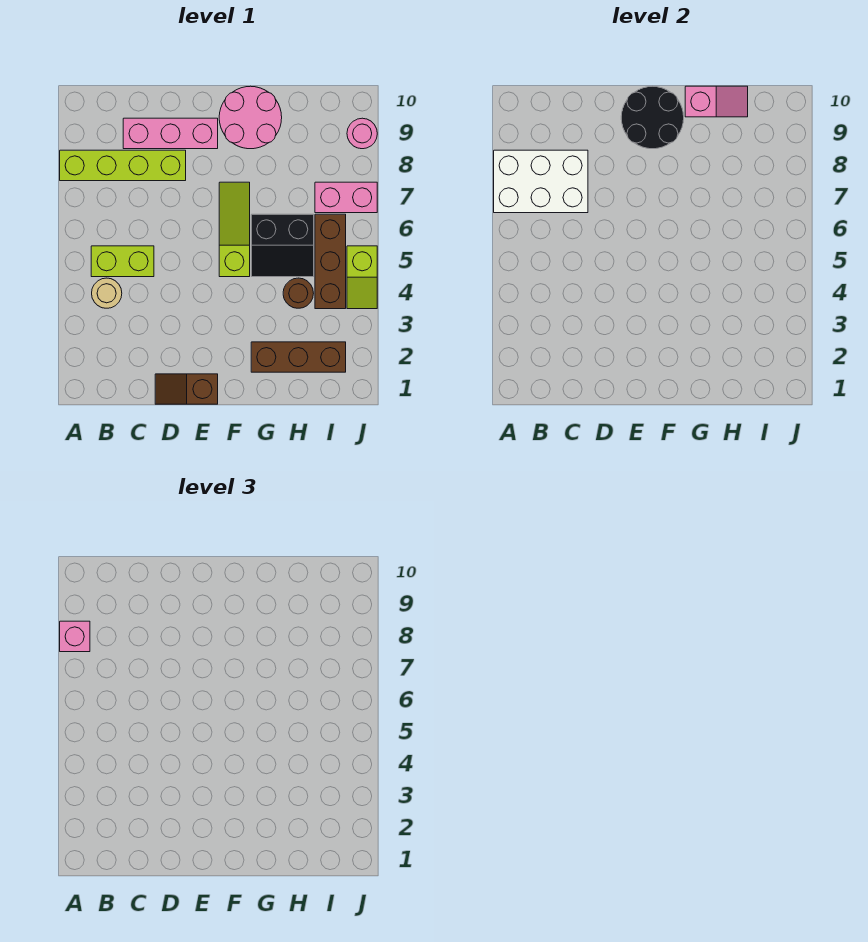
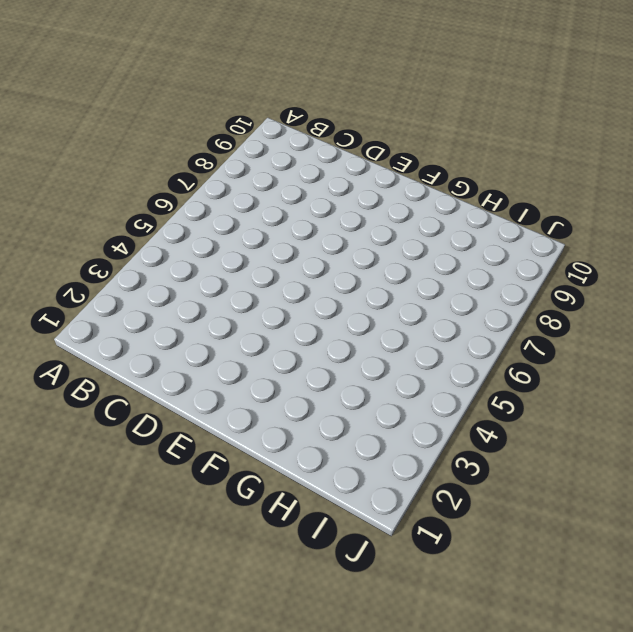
none -> lime 1x4 brick [60,150,186,181]
none -> tan 1x1 round brick [92,278,122,308]
none -> lime 1x2 brick [91,246,154,277]

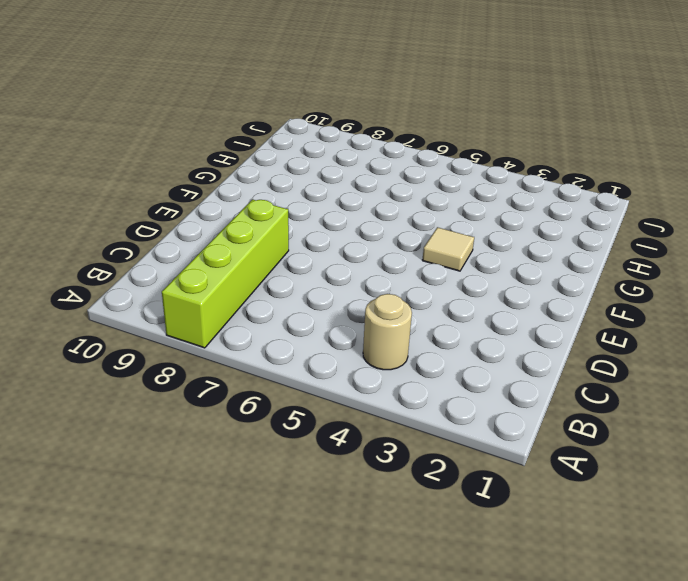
tan 1x1 tile [422,227,474,271] -> none
none -> lime 1x2 brick [91,246,154,277]
none -> pink 1x3 brick [123,118,218,149]
none -> brown 1x2 slope [155,374,218,404]

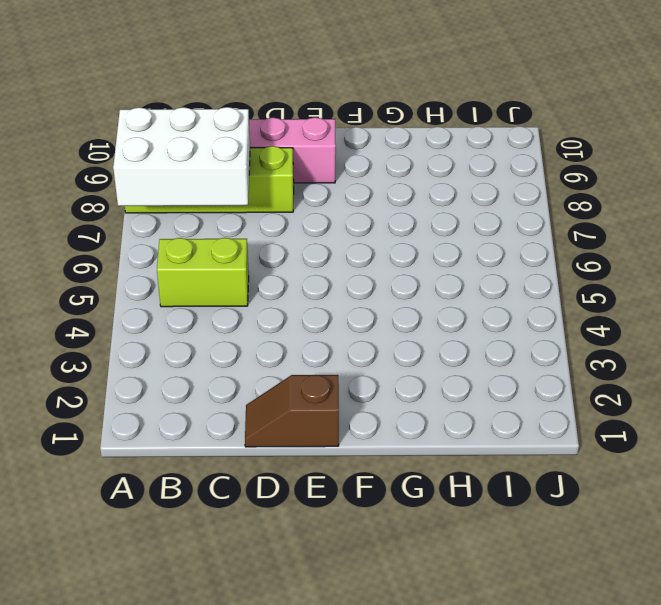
none -> tan 1x1 round brick [92,278,122,308]
none -> lime 1x3 slope [219,182,250,277]
none -> pink 2x2 round brick [219,86,282,149]

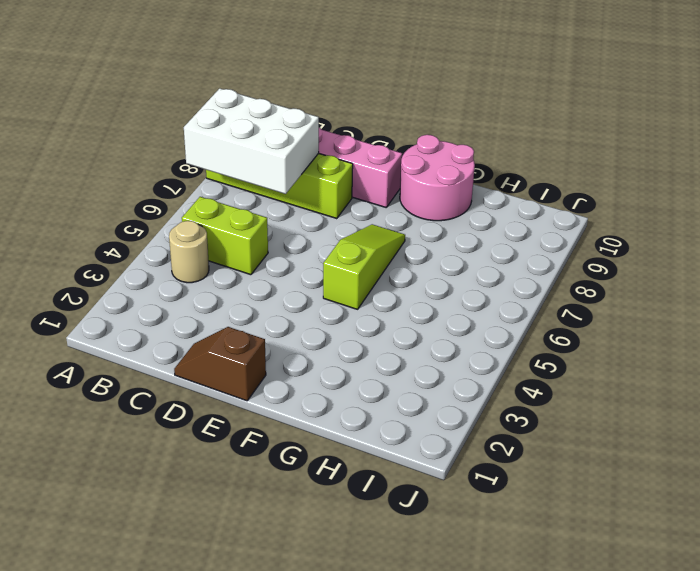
none -> brown 1x3 brick [251,342,346,372]
none -> black 2x2 slope [251,214,314,277]
none -> brown 1x1 round brick [283,278,314,308]

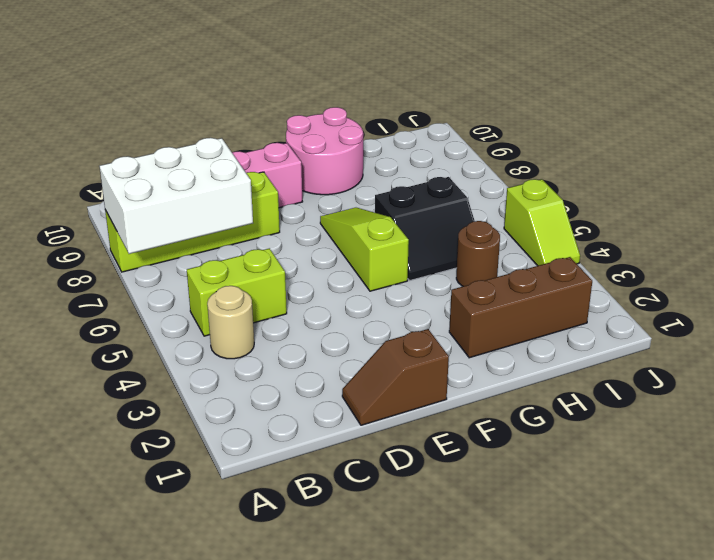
none -> brown 1x3 brick [315,214,346,309]
none -> pink 1x2 brick [315,182,377,213]
none -> pink 1x1 round brick [347,118,377,149]

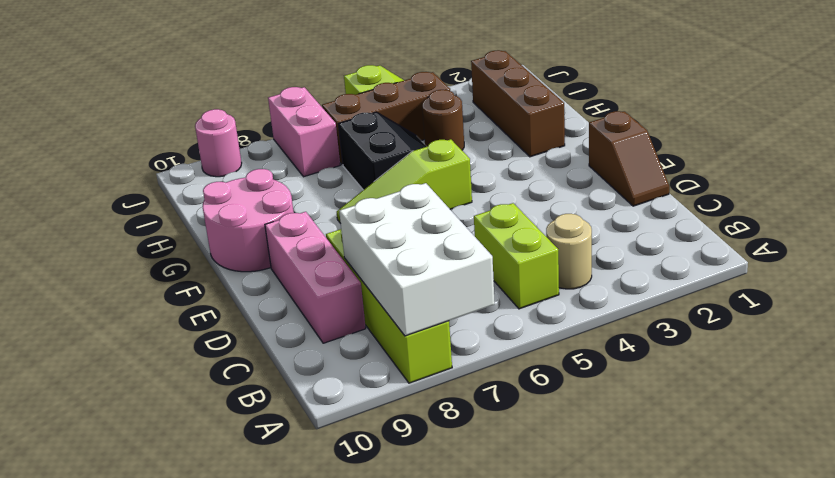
none -> black 2x2 round brick [621,86,684,149]
none -> pink 1x2 slope [685,86,748,117]
none -> pink 1x1 brick [60,621,90,652]

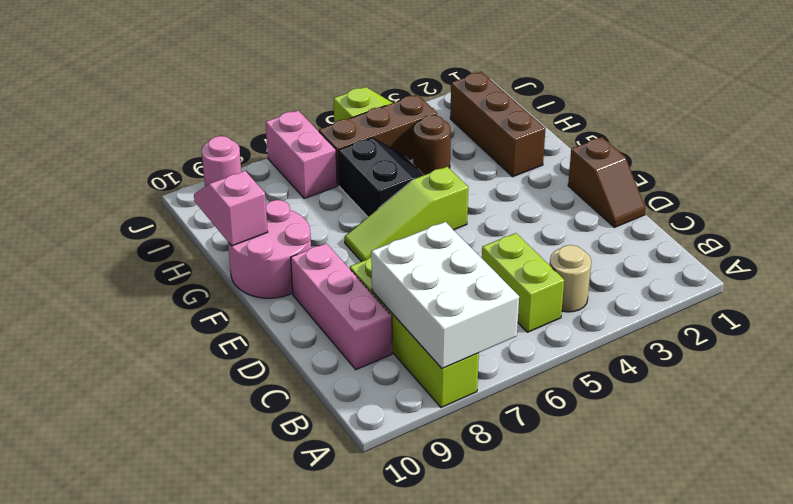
none -> black 2x2 round brick [621,86,684,149]
none -> pink 1x1 brick [60,621,90,652]

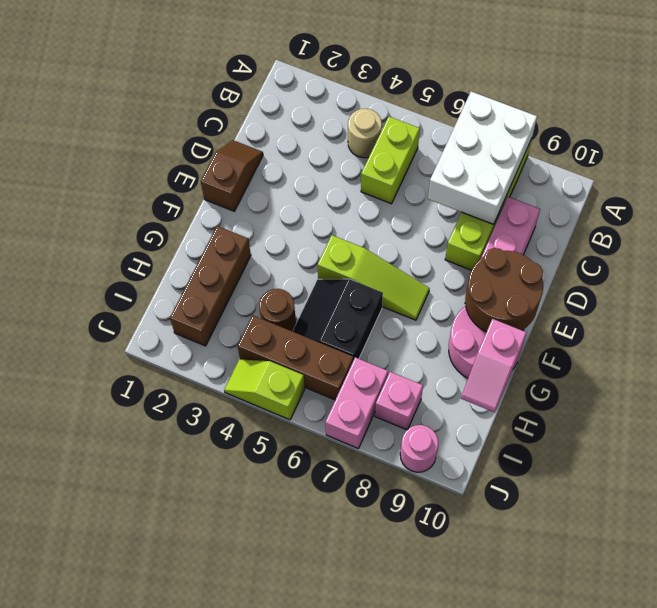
brown 2x2 round brick [465,248,543,332] -> black 2x2 round brick [621,86,684,149]
pink 1x1 brick [375,372,423,430] -> pink 1x1 brick moved to [60,621,90,652]

